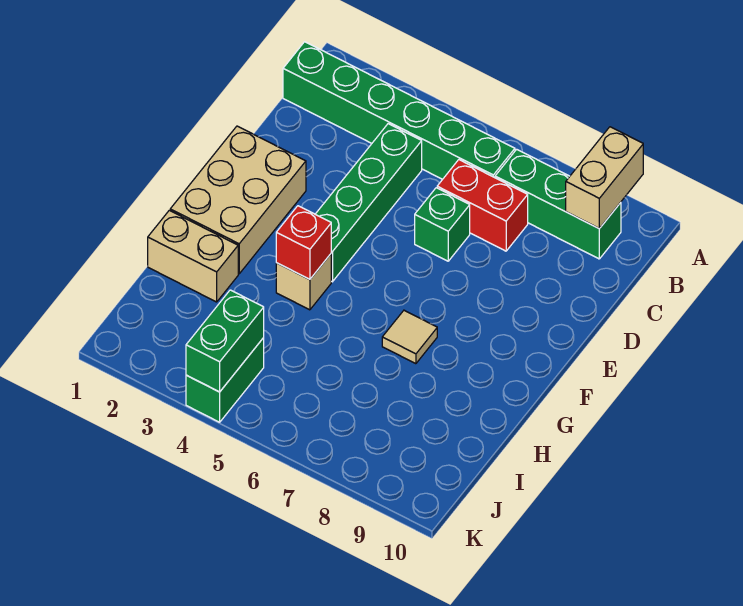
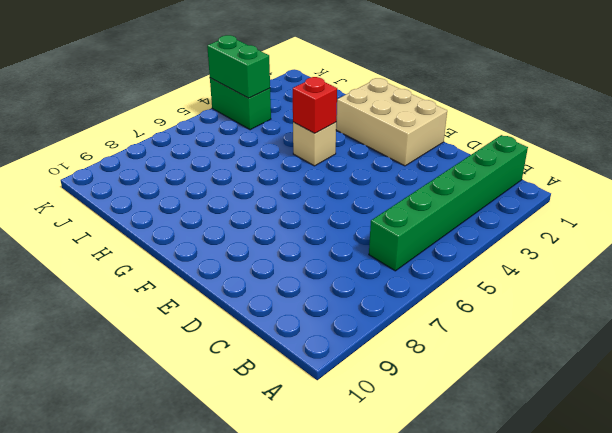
none -> green 1x3 brick [495,149,621,259]
none -> green 1x4 brick [315,124,422,282]
none -> red 1x2 brick [437,160,528,251]

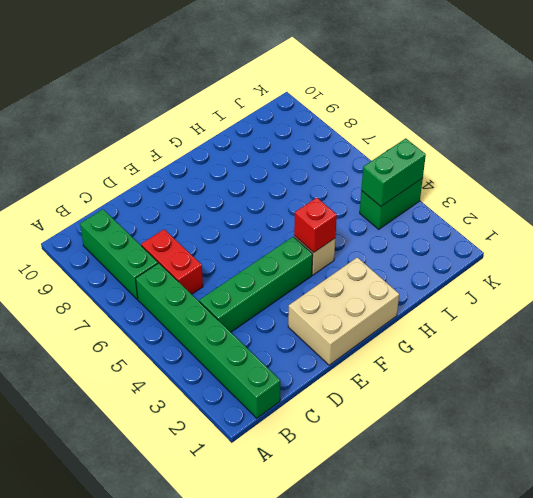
none -> green 1x1 brick [415,188,470,261]
none -> tan 1x1 tile [382,310,437,364]
none -> tan 1x2 brick [148,210,238,302]

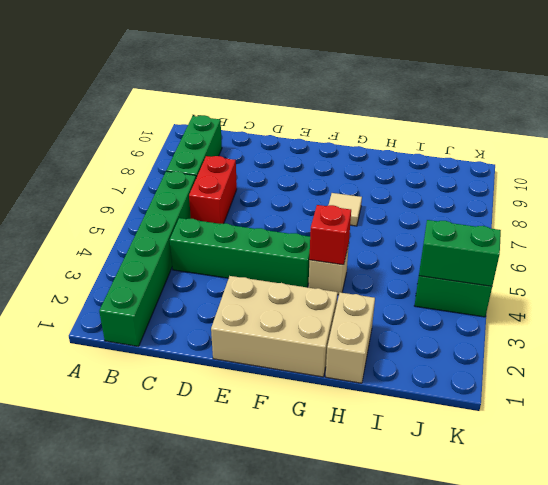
none -> green 1x1 brick [415,188,470,261]
none -> tan 1x2 brick [566,127,643,229]

